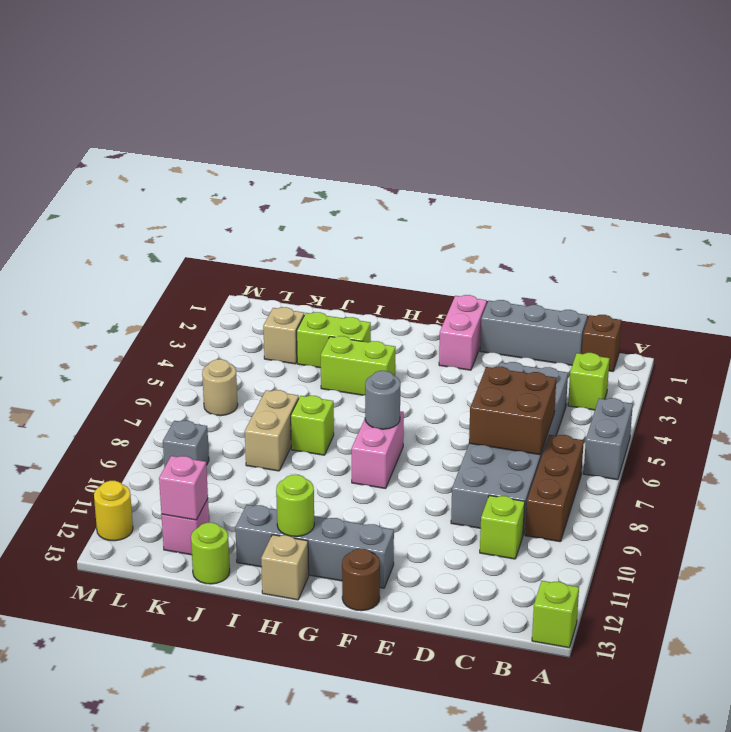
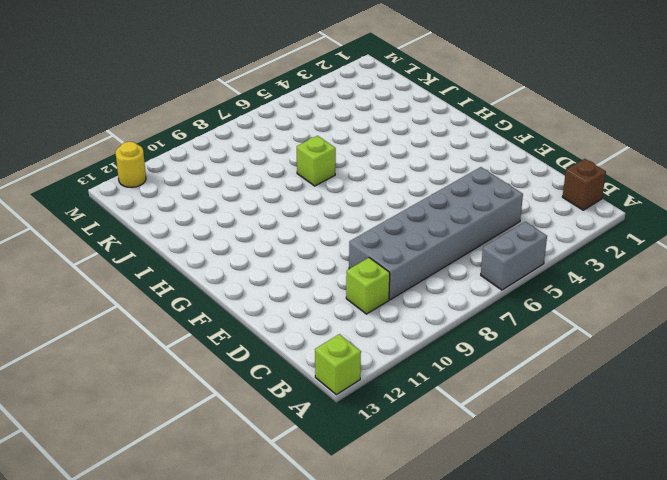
none -> lime 1x1 brick [568,353,610,410]
none -> brown 1x3 brick [525,435,584,542]
none -> grey 1x3 brick [480,300,588,365]

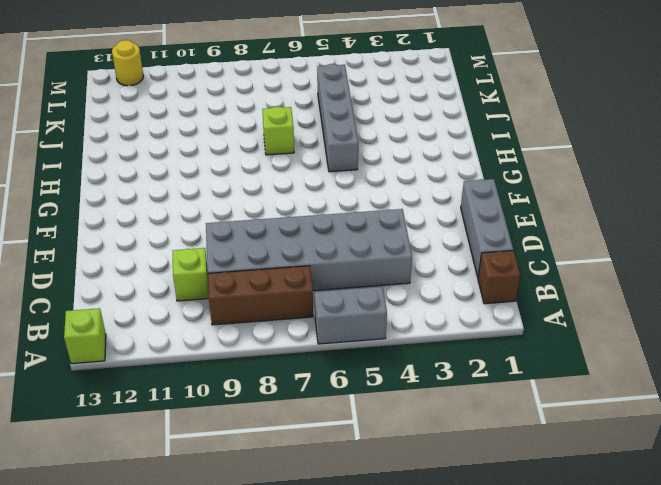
grey 1x4 brick [317,64,358,172] -> grey 1x4 brick moved to [235,505,394,588]
none -> lime 1x1 brick [568,353,610,410]
none -> pink 1x2 brick [439,295,487,370]
none -> brown 1x1 round brick [342,548,380,611]

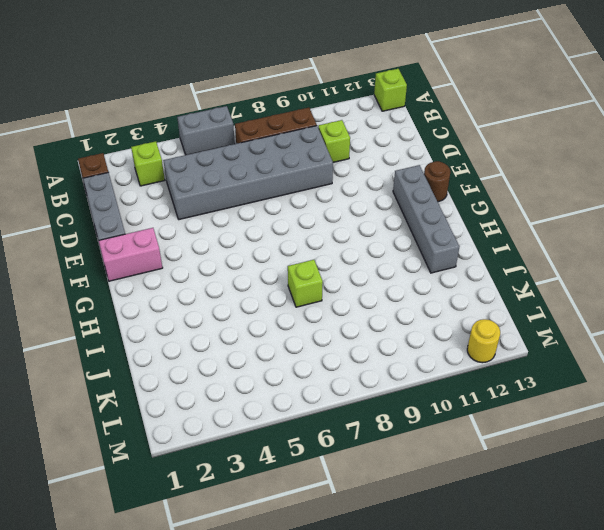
none -> pink 1x2 brick [352,411,404,489]
none -> lime 1x2 brick [321,336,396,395]
none -> tan 1x1 brick [261,535,309,600]

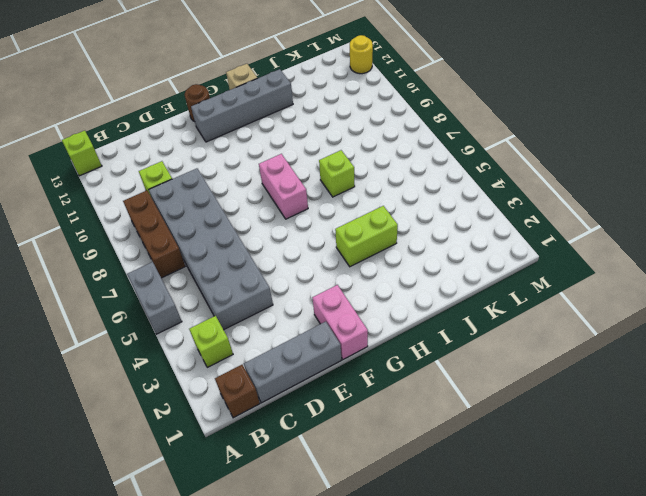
none -> lime 1x2 brick [297,312,371,368]
none -> tan 1x2 brick [245,390,299,471]
none -> lime 1x1 round brick [191,523,230,584]

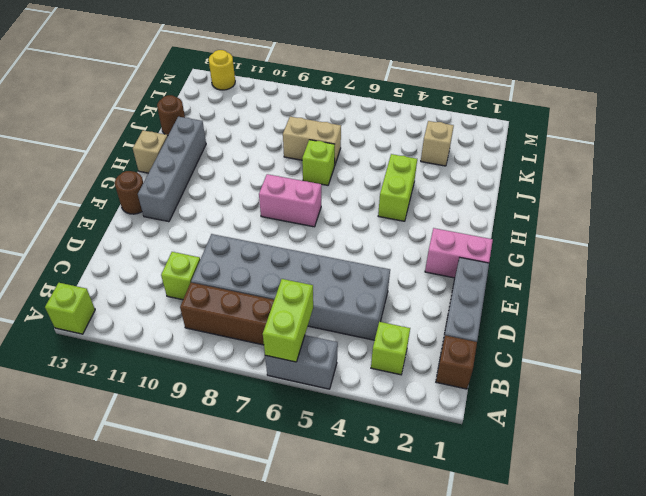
lime 1x2 brick [263,279,313,362] -> lime 1x2 brick moved to [297,312,371,368]
brown 1x1 round brick [157,95,185,136] -> lime 1x1 round brick [191,523,230,584]
none -> pink 1x1 brick [162,499,209,555]
none -> tan 1x1 round brick [202,359,238,416]
none -> grey 1x1 brick [163,421,209,468]

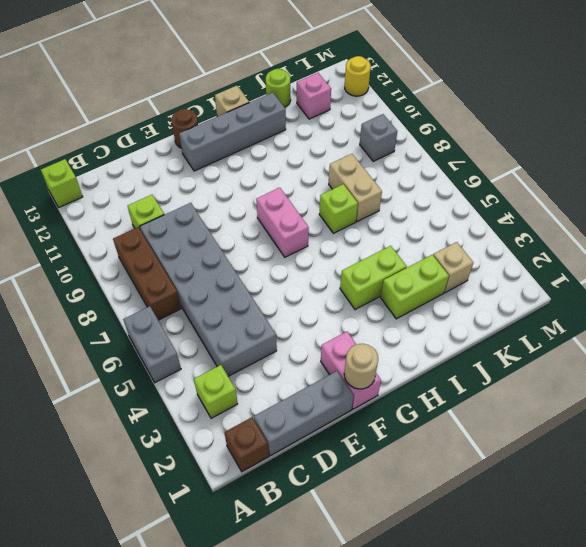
tan 1x1 round brick [344,344,378,389] -> tan 1x1 round brick moved to [202,359,238,416]
none -> brown 2x2 brick [469,367,556,455]
none -> grey 1x1 round brick [365,371,400,429]
none -> lime 1x1 round brick [276,475,314,536]

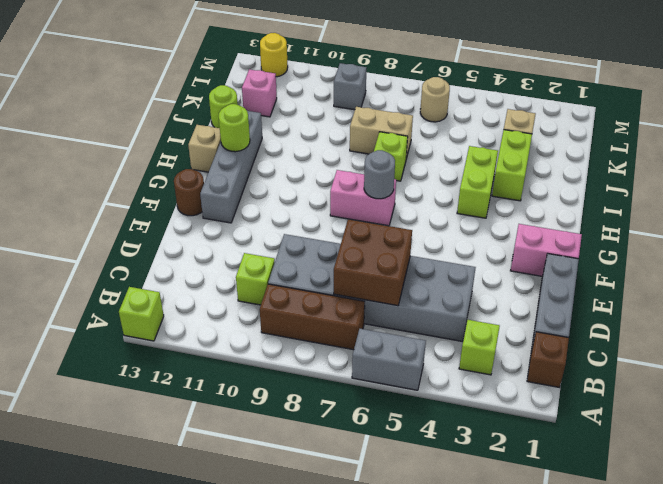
none -> pink 1x1 brick [159,456,208,520]

